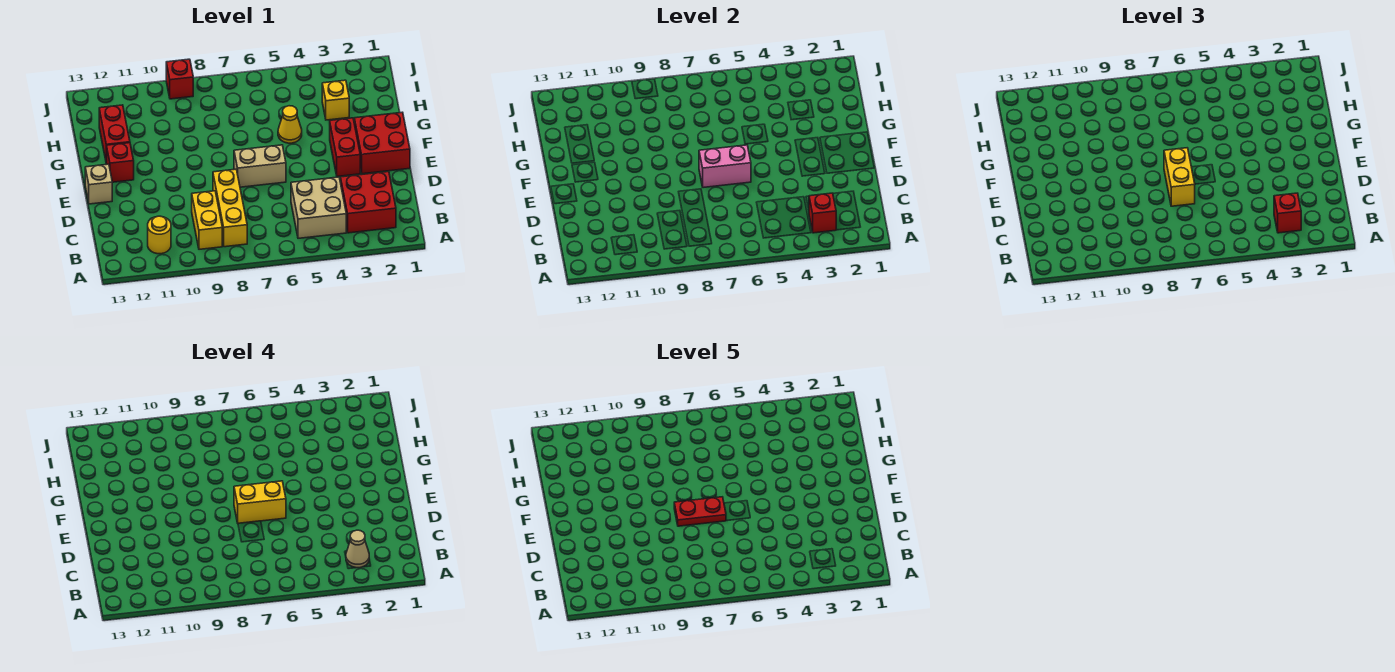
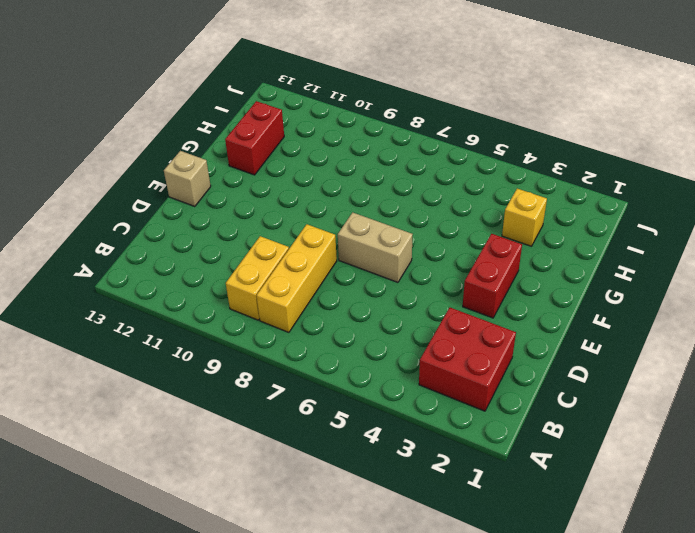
none -> tan 2x2 brick [291,177,346,238]
none -> yellow 1x1 round brick [148,216,171,254]
none -> red 2x2 brick [354,112,410,174]

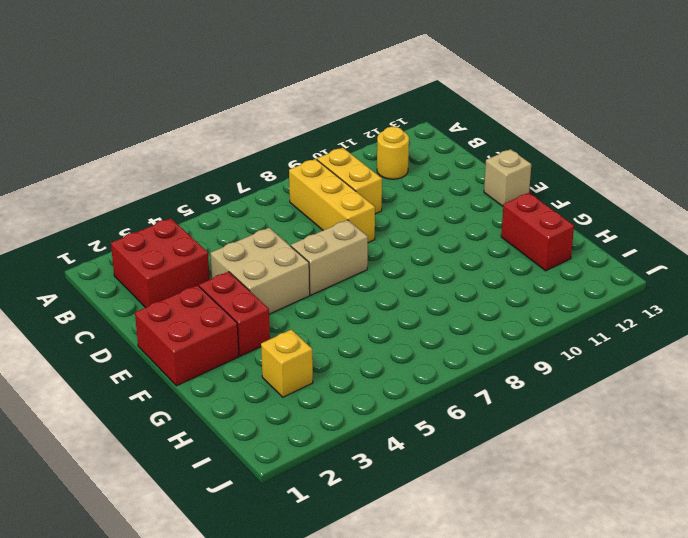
tan 2x2 brick [210,228,310,314] -> tan 2x2 brick moved to [291,177,346,238]
none -> red 1x1 brick [107,143,134,182]
none -> yellow 1x1 cone [278,106,302,143]
none -> red 1x1 brick [166,59,193,99]

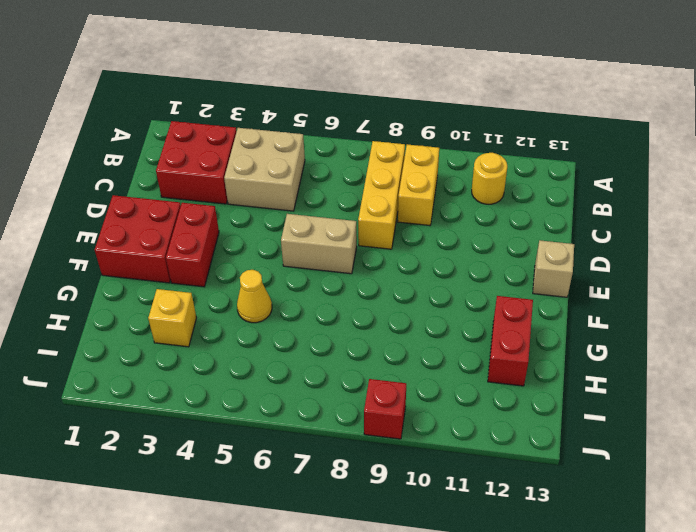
none -> red 1x1 brick [107,143,134,182]
none -> red 1x1 brick [809,193,836,233]
none -> pink 1x2 brick [699,145,751,188]

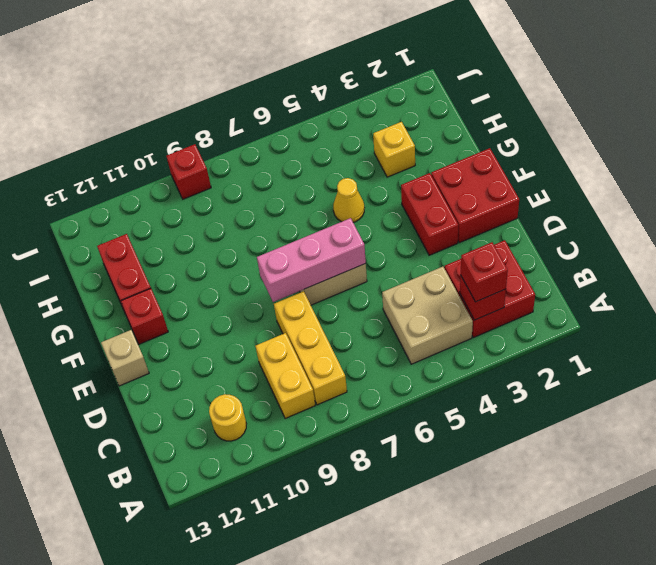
pink 1x3 brick [257,218,366,302] -> pink 1x2 brick [699,145,751,188]
none -> yellow 1x2 brick [1164,148,1195,206]
none -> tan 1x1 cone [346,530,369,568]
none -> yellow 1x2 brick [234,481,286,523]

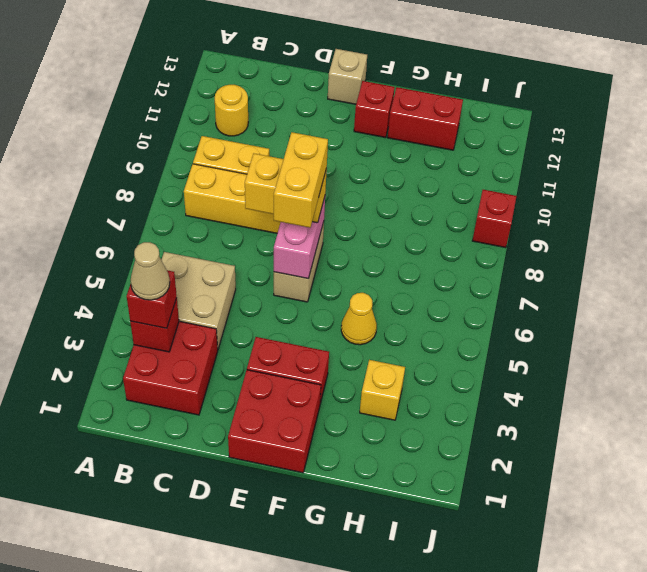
none -> red 1x2 plate [674,497,726,526]

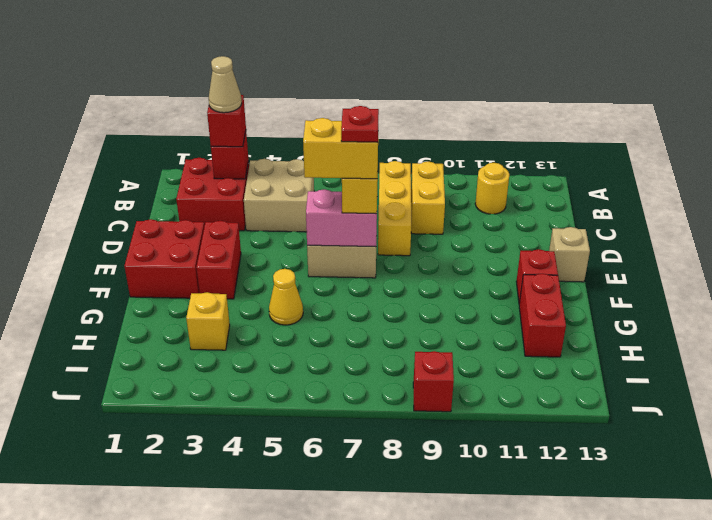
red 1x1 plate [341,106,379,142] -> red 1x2 plate [674,497,726,526]

